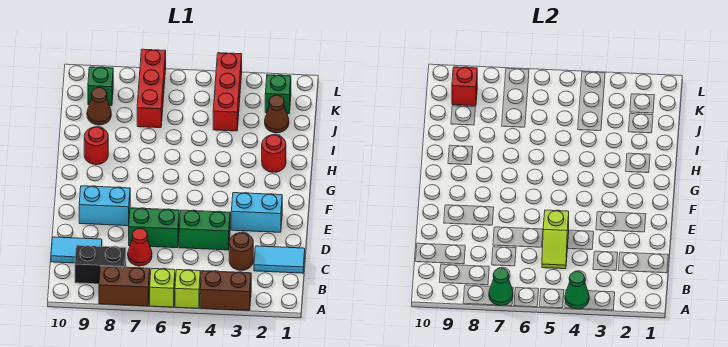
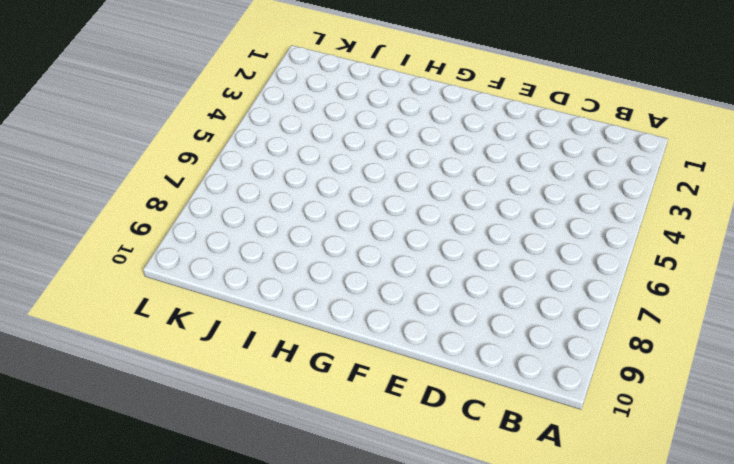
none -> brown 1x2 brick [200,271,251,311]
none -> lime 1x1 brick [175,270,201,308]
none -> lime 1x1 brick [150,269,175,307]

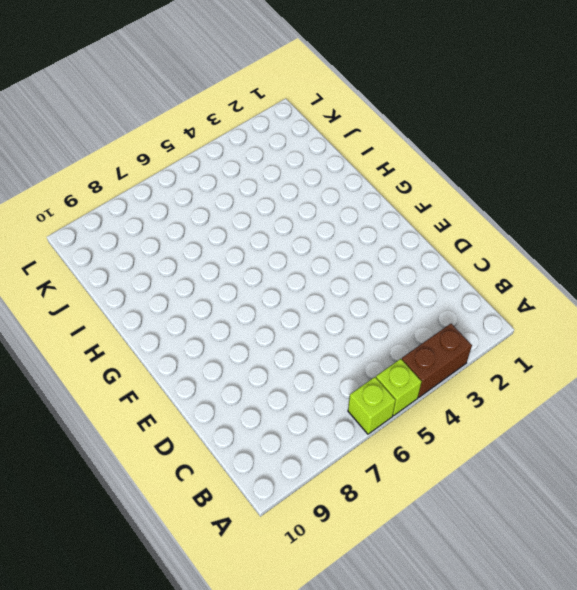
none -> brown 1x2 brick [99,266,150,306]
none -> black 1x2 brick [75,245,126,284]
none -> cyan 1x2 tile [254,246,305,273]

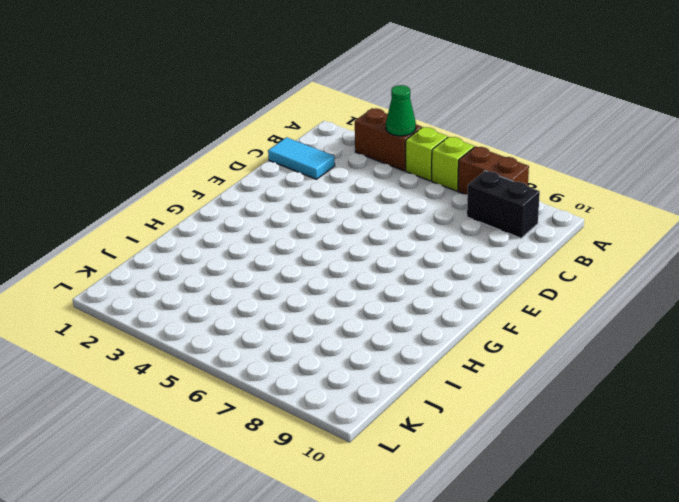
none -> brown 1x1 round brick [229,233,253,270]
none -> red 1x1 cone [128,228,152,266]
none -> cyan 1x2 tile [51,237,102,263]

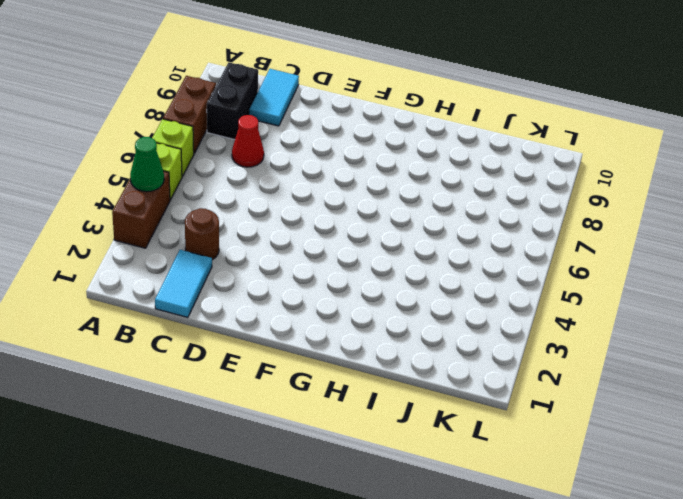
none -> green 1x2 brick [179,210,230,250]
none -> green 1x2 brick [129,208,179,248]
none -> cyan 1x2 brick [231,193,282,232]

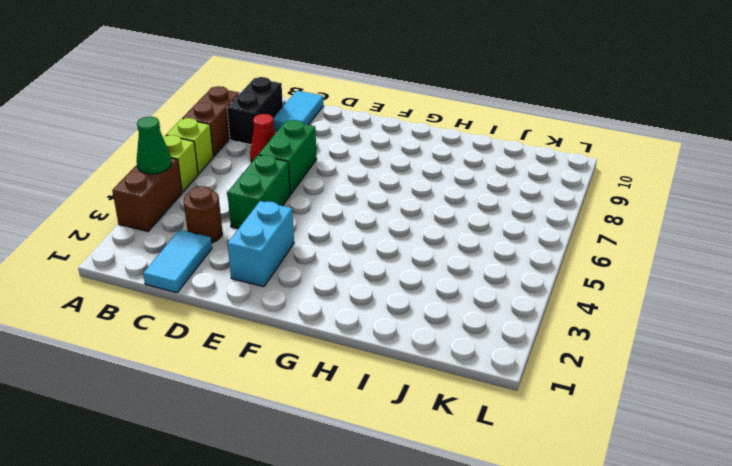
none -> cyan 1x2 brick [79,186,130,226]
none -> red 1x1 round brick [262,135,286,172]
none -> red 1x1 round brick [84,127,108,165]

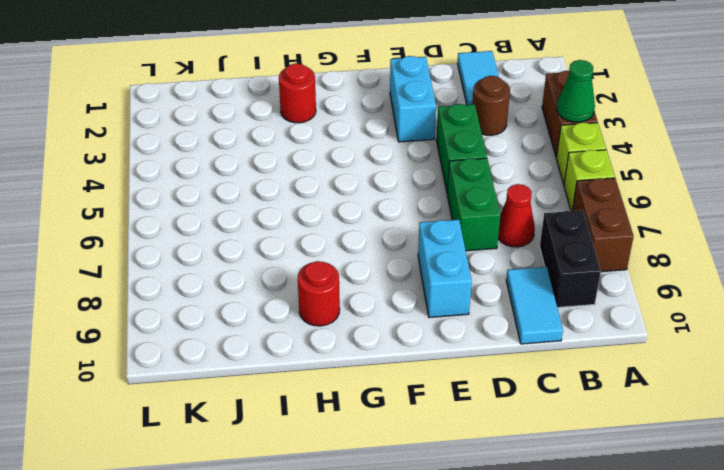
none -> brown 1x1 cone [265,95,289,133]
none -> red 1x3 brick [213,53,242,131]
none -> red 1x3 brick [137,49,166,128]

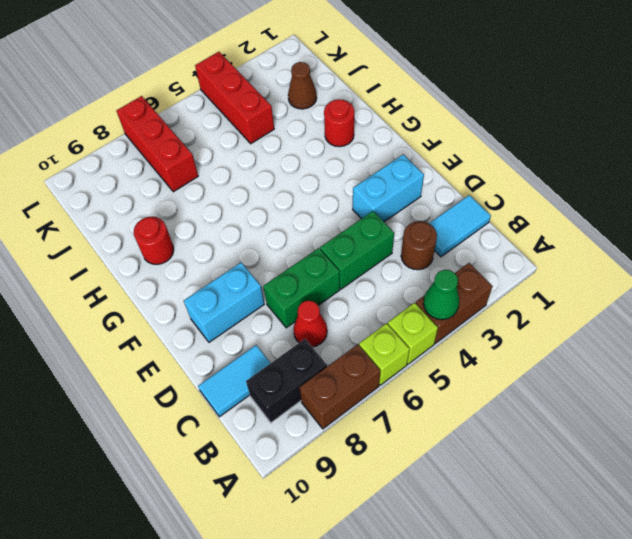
none -> brown 1x1 cone [87,87,111,125]
none -> green 1x1 brick [265,75,291,114]
none -> green 1x1 brick [88,67,113,106]

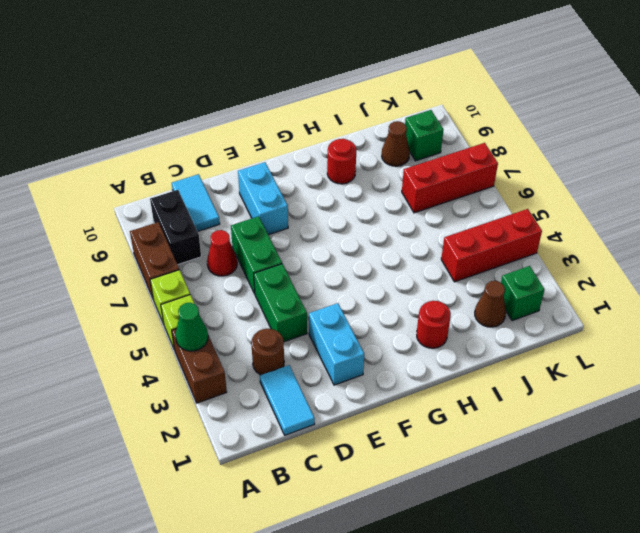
none -> green 1x1 cone [489,268,513,306]
none -> lime 1x2 slope [542,210,569,269]
none -> red 1x1 brick [452,67,477,106]

